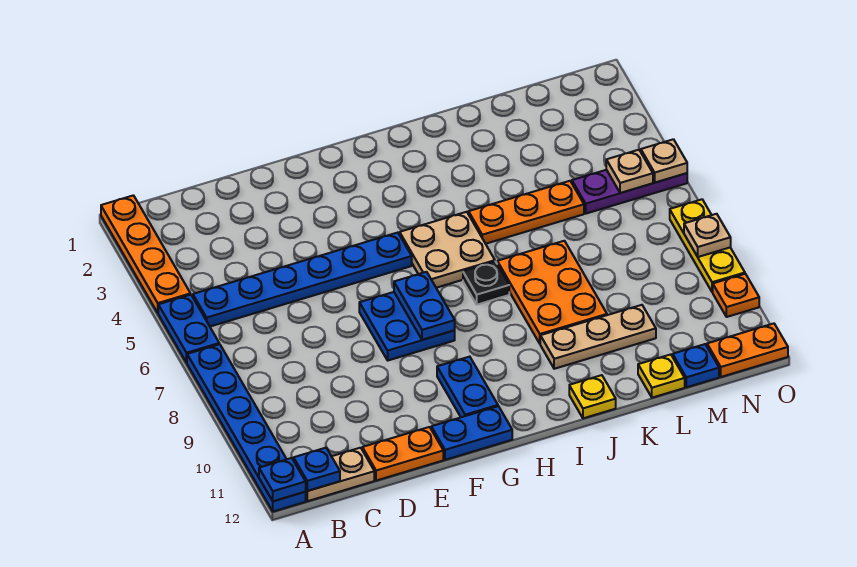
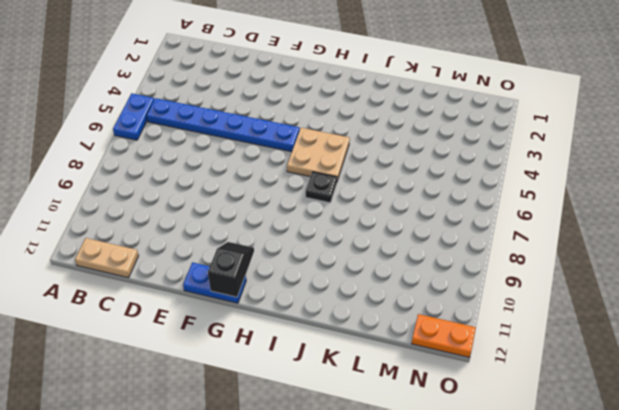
black 1x2 slope [208,242,254,297] -> none
none -> orange 1x4 plate [101,195,190,313]
none -> blue 1x6 plate [187,344,306,512]
none -> orange 1x2 plate [362,427,443,481]

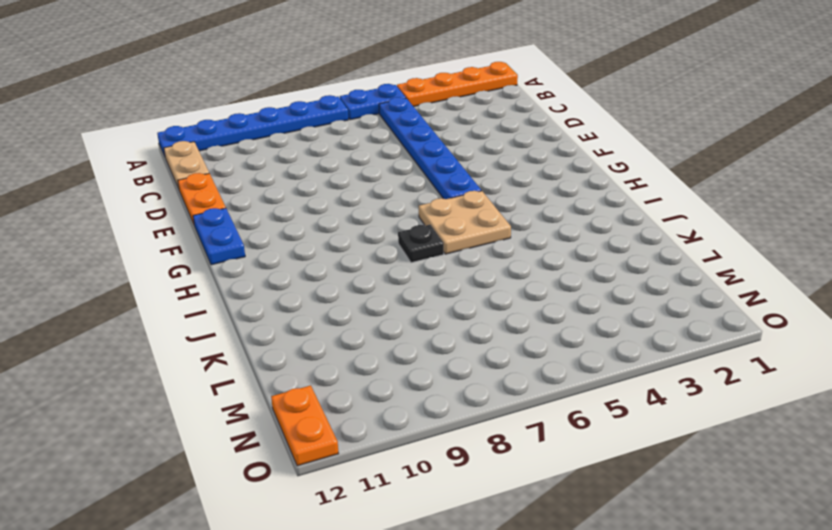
none -> blue 2x2 plate [359,292,455,360]
none -> blue 1x2 plate [437,357,498,417]
none -> orange 1x3 plate [469,181,584,244]

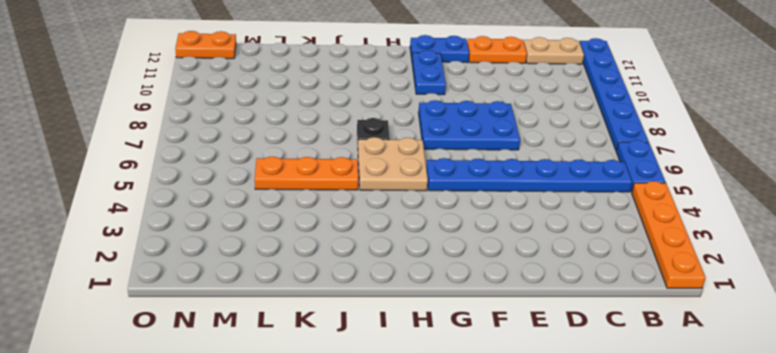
blue 2x3 plate [418,100,520,150] -> blue 2x2 plate [359,292,455,360]
none -> orange 2x3 plate [497,241,607,343]
none -> tan 1x3 plate [540,305,656,369]
none -> yellow 1x1 plate [569,375,616,418]

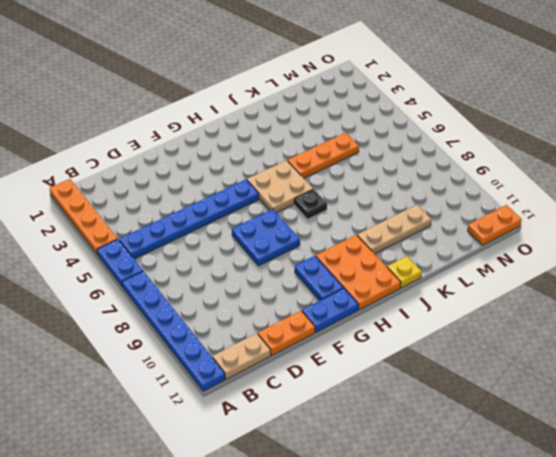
orange 2x3 plate [316,235,401,310] -> orange 2x3 plate moved to [497,241,607,343]
none -> yellow 1x1 plate [638,354,685,398]
none -> purple 1x3 plate [572,170,687,214]
none -> blue 1x1 plate [673,344,719,387]

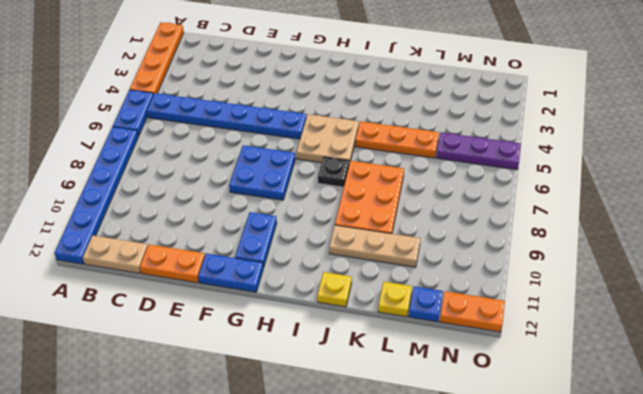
none -> yellow 1x3 plate [670,199,745,292]
none -> orange 1x1 plate [713,274,759,317]
none -> blue 1x1 plate [259,458,306,501]

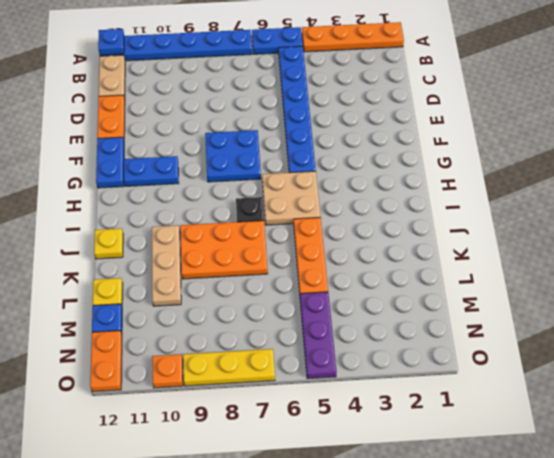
none -> blue 1x1 plate [294,448,340,491]
none -> blue 1x2 plate [394,272,455,340]
none -> tan 1x1 plate [606,150,653,193]

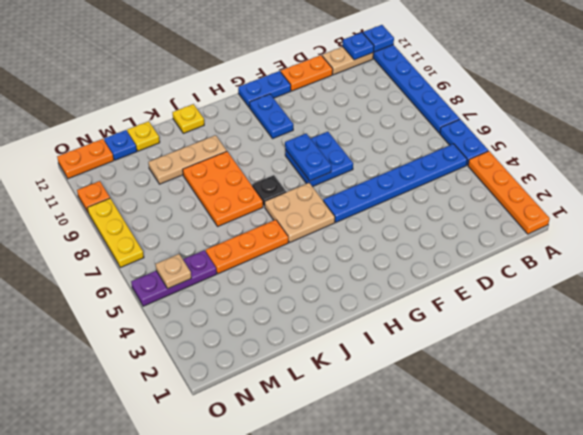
none -> tan 1x1 plate [641,139,687,183]
none -> tan 1x1 plate [684,214,731,257]

